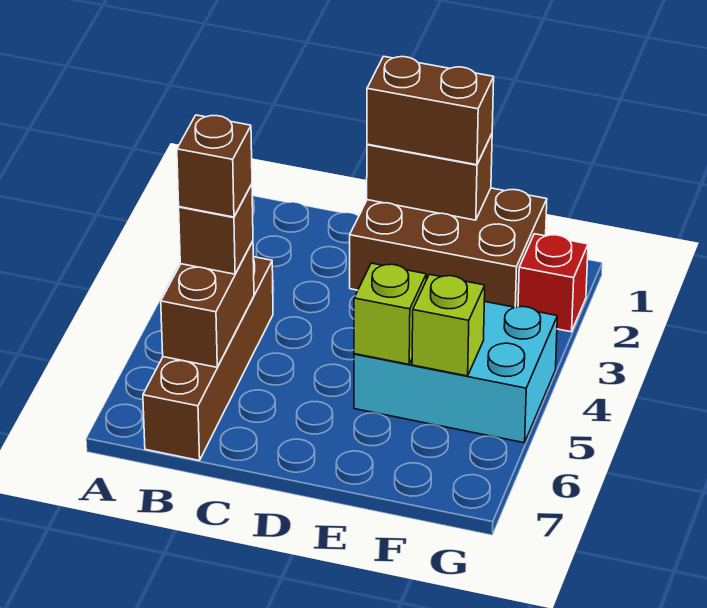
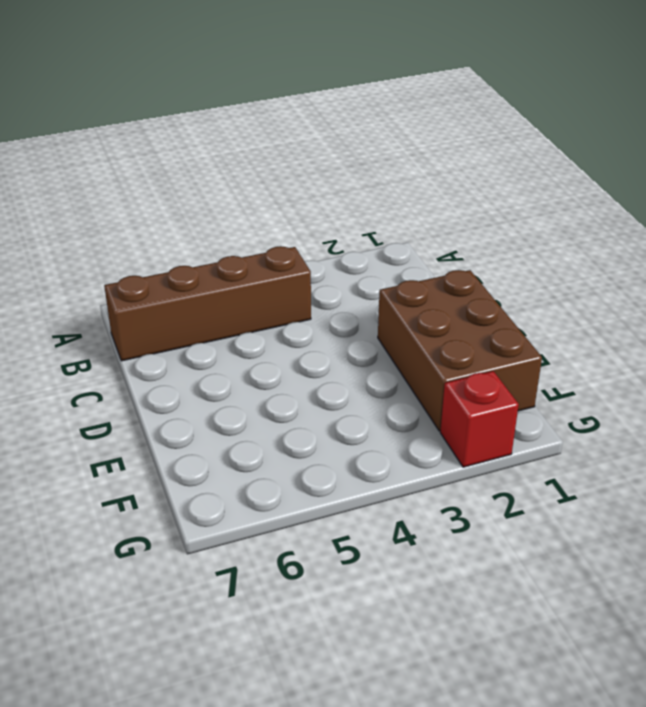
none -> cyan 2x3 brick [354,302,557,443]
none -> brown 1x2 brick [161,241,254,367]

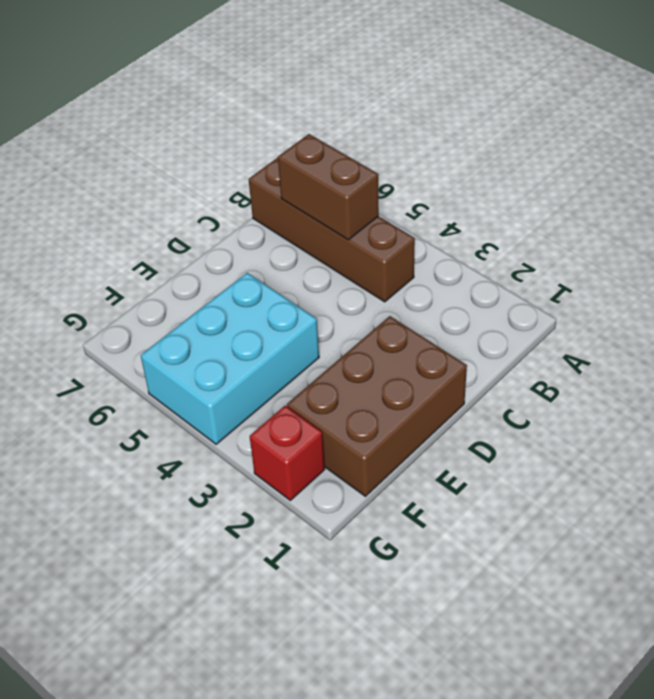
none -> brown 1x2 brick [367,134,492,220]
none -> lime 1x1 brick [354,263,426,364]

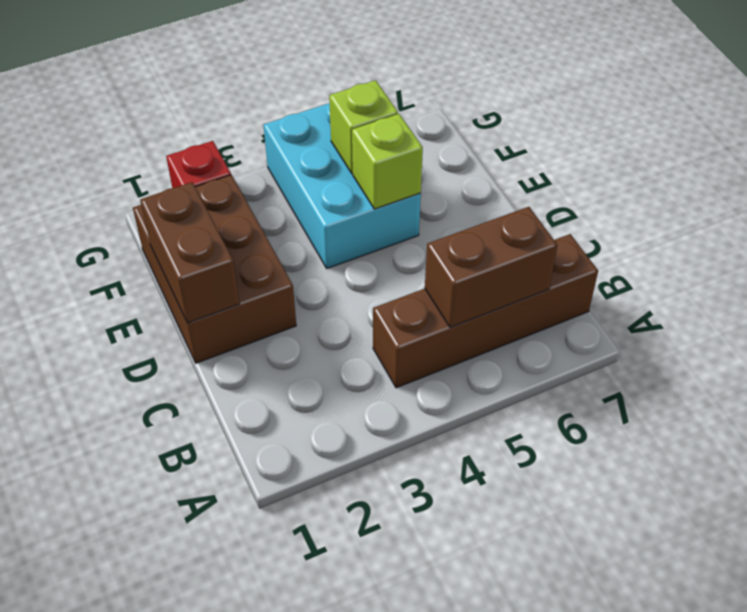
none -> brown 1x1 brick [179,184,253,274]
none -> brown 1x2 brick [367,56,494,165]

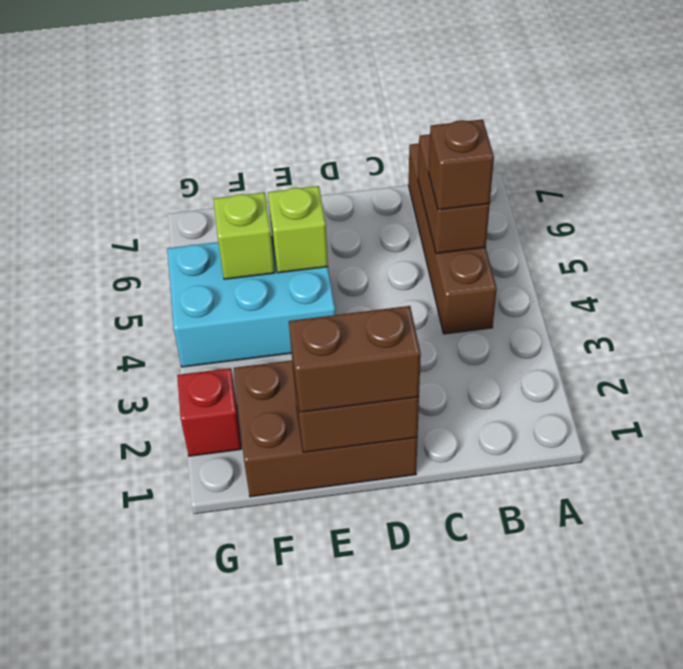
none -> brown 1x1 brick [177,115,252,217]

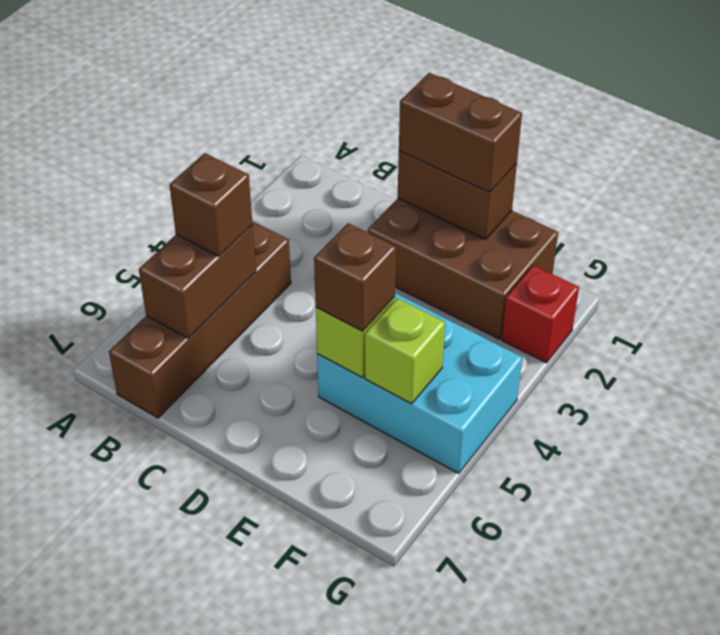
brown 1x1 brick [314,223,396,331] -> brown 1x1 brick moved to [177,115,252,217]

